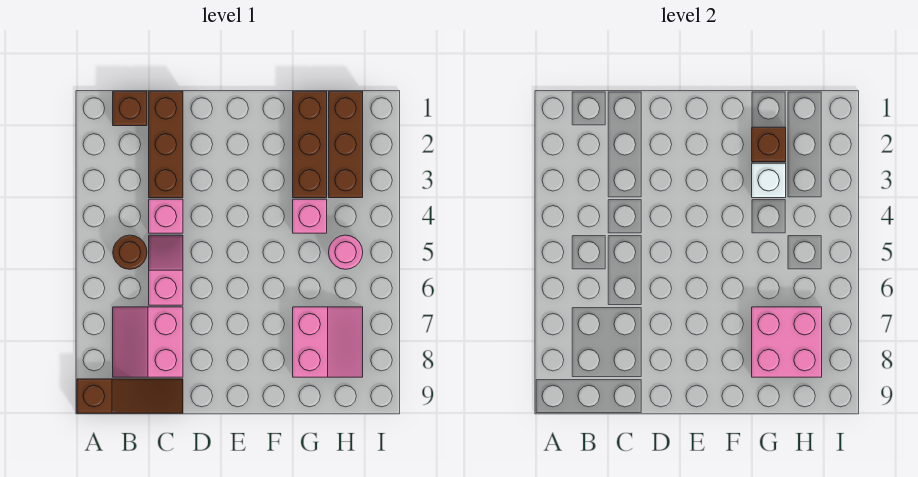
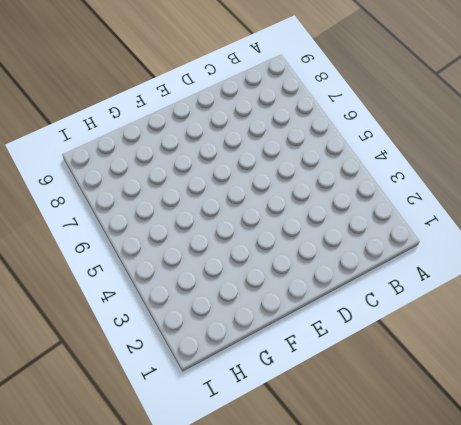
none -> brown 1x3 slope [77,379,183,413]
none -> brown 1x1 brick [113,91,147,126]
none -> brown 1x1 round brick [113,235,147,269]

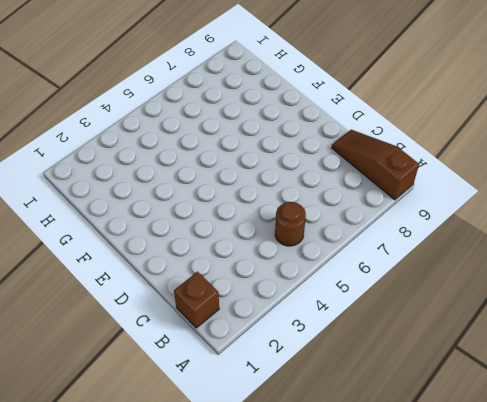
none -> pink 2x2 slope [113,307,183,377]
none -> brown 1x3 brick [149,91,183,198]
none -> pink 1x1 brick [149,199,183,233]

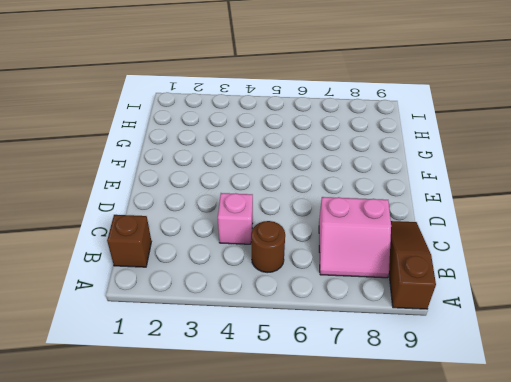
none -> brown 1x3 brick [149,91,183,198]
none -> pink 1x2 slope [149,235,183,305]
none -> brown 1x3 brick [293,91,327,198]

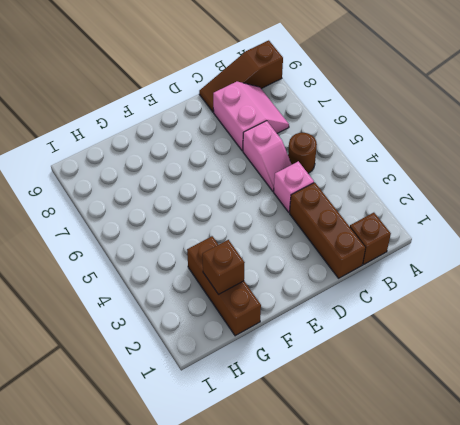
none -> pink 1x1 brick [293,199,327,233]
none -> pink 2x2 slope [293,307,363,377]
none -> brown 1x3 brick [329,91,363,198]

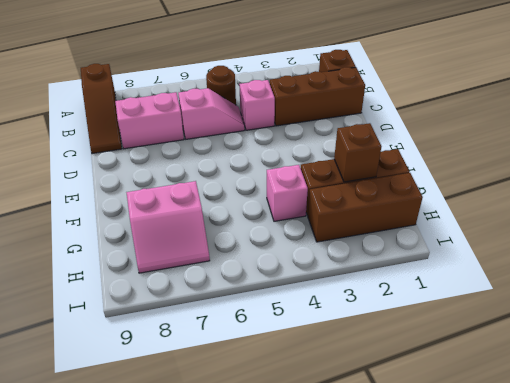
none -> pink 1x1 round brick [329,235,363,269]
none -> white 1x1 brick [752,163,786,198]
none -> pink 2x2 brick [752,307,822,377]

